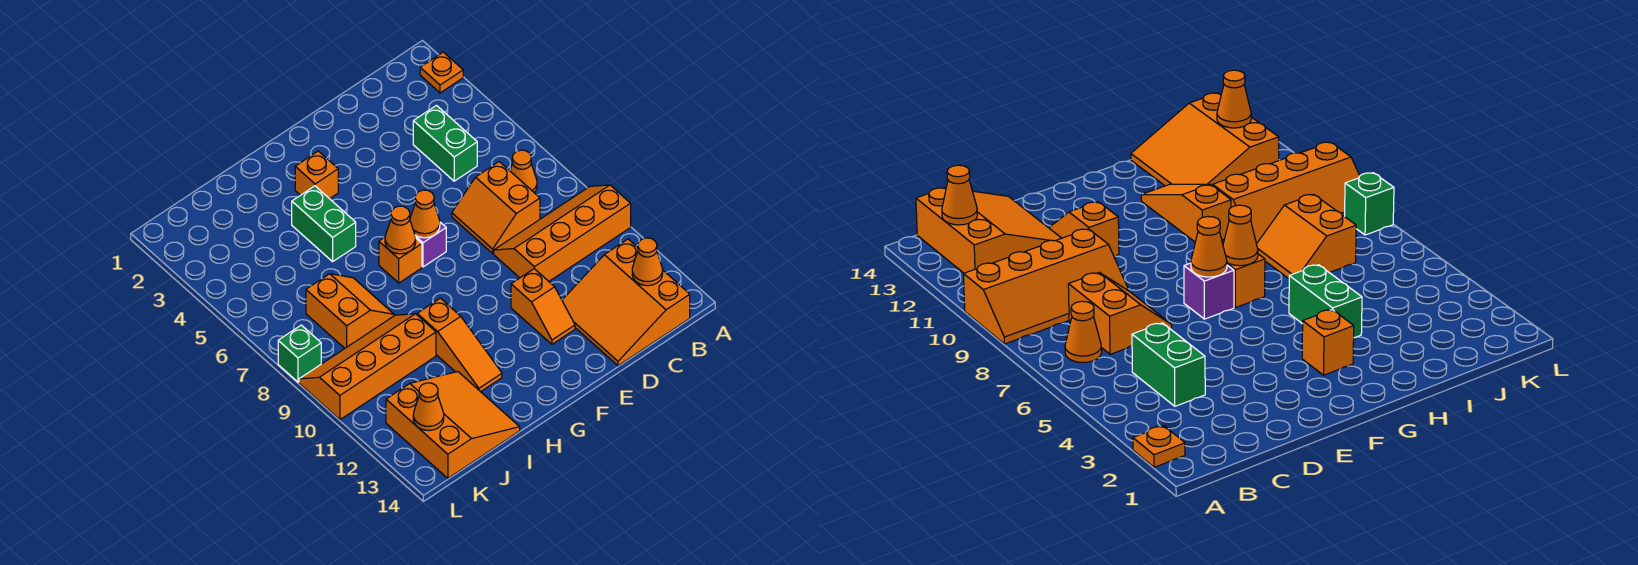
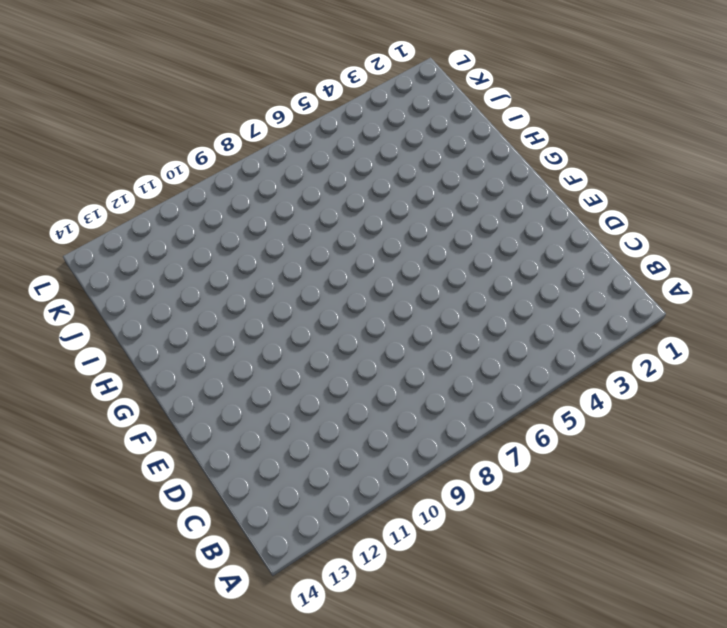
none -> orange 1x1 plate [420,52,463,93]
none -> orange 2x4 slope [494,185,631,281]
none -> orange 1x1 cone [510,150,537,193]

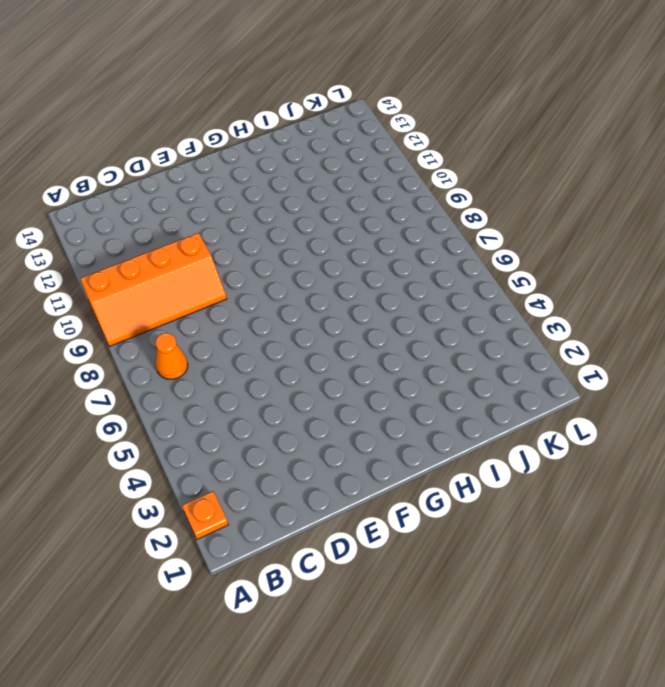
none -> orange 3x3 slope [562,239,690,366]
none -> green 1x2 brick [413,106,477,181]
none -> orange 2x2 slope [452,162,540,253]

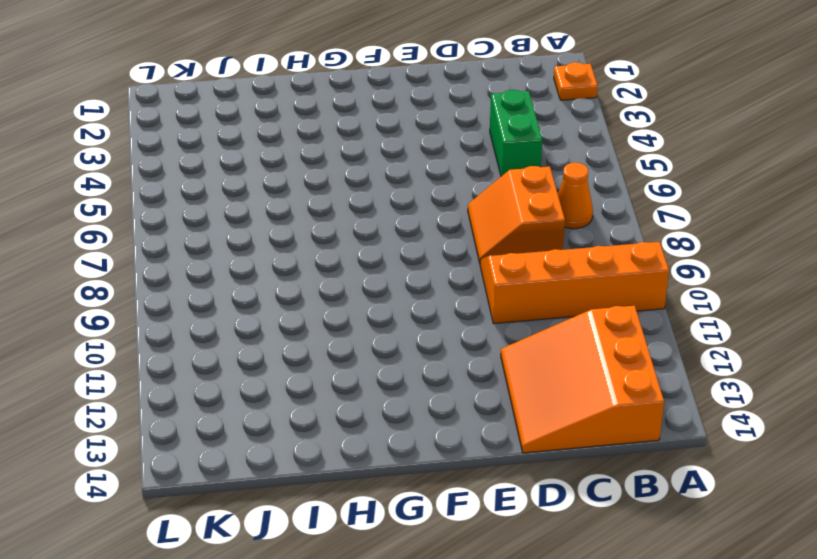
none -> orange 1x2 slope [511,269,575,344]
none -> purple 1x1 brick [415,222,446,267]
none -> orange 1x1 brick [295,151,338,199]

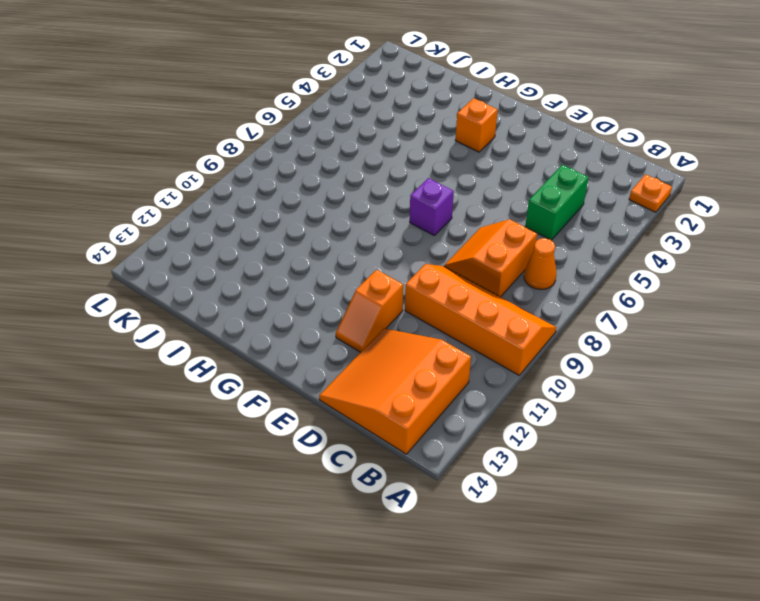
none -> orange 1x1 brick [379,237,422,283]
none -> green 1x2 brick [292,186,356,262]
none -> orange 1x3 slope [417,298,502,392]

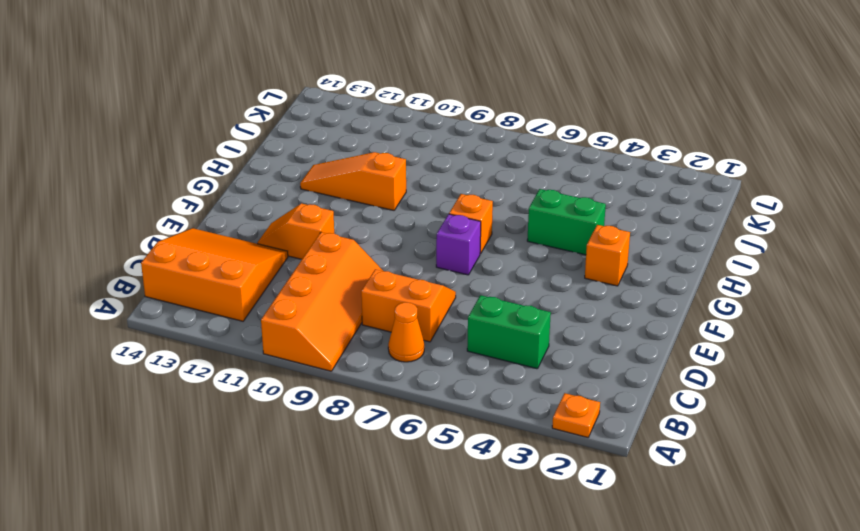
none -> orange 2x2 slope [306,274,394,348]
none -> orange 2x4 slope [299,314,436,420]
none -> orange 3x3 slope [386,372,520,478]

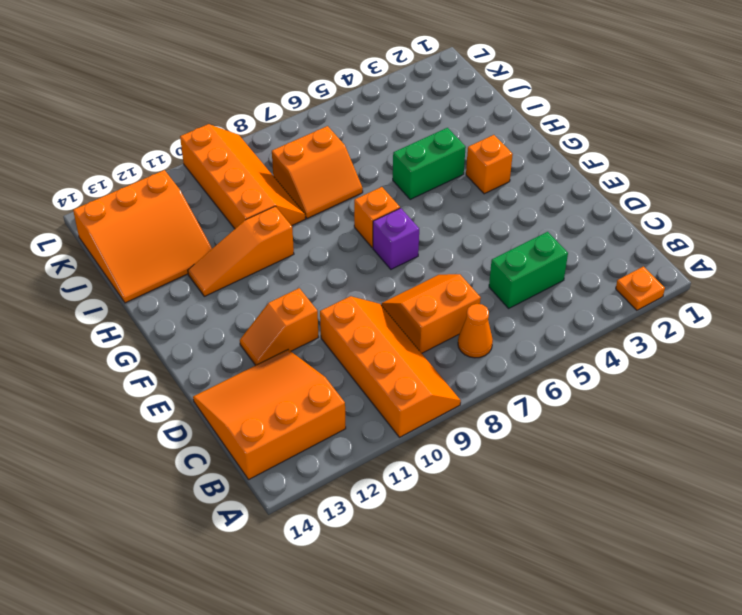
none -> green 1x1 brick [278,325,321,382]
none -> orange 1x1 cone [632,238,663,286]
none -> orange 1x1 cone [410,190,440,238]

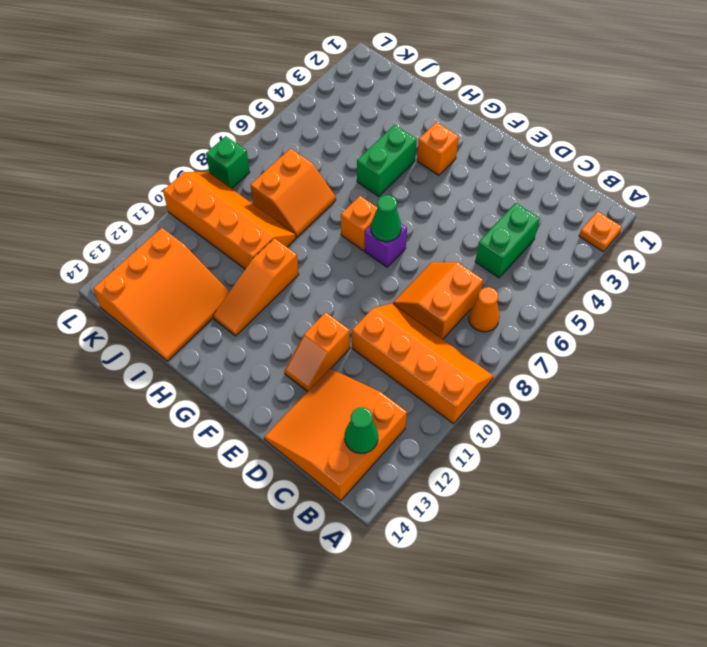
green 1x1 cone [345,407,378,453] -> orange 1x1 cone [632,238,663,286]
green 1x1 cone [371,195,401,242] -> orange 1x1 cone [410,190,440,238]
none -> orange 1x1 cone [385,206,416,254]
none -> orange 1x1 cone [413,383,444,431]

